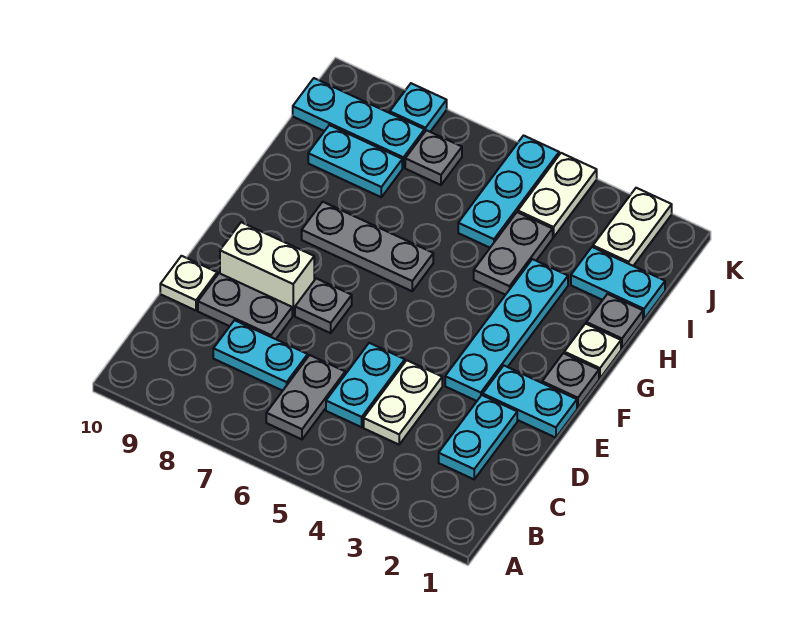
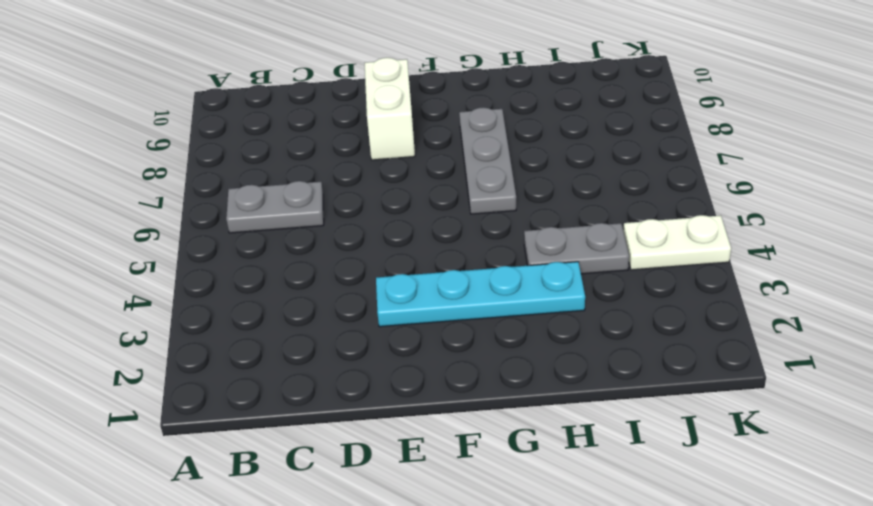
none -> cyan 1x2 plate [439,395,517,479]
none -> white 1x2 plate [364,360,442,445]
none -> cyan 1x2 plate [326,343,405,427]

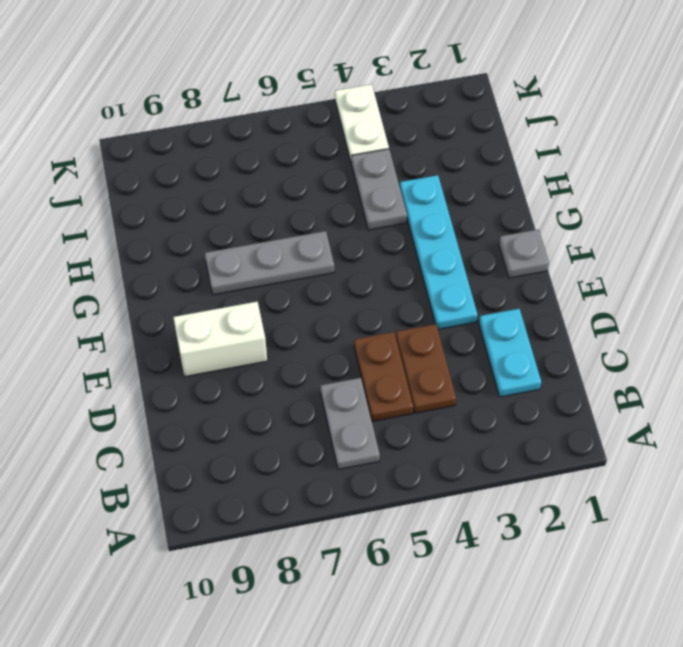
brown 1x2 plate [396,324,456,413] -> white 1x2 plate [364,360,442,445]
brown 1x2 plate [354,332,413,421] -> cyan 1x2 plate [326,343,405,427]
none -> cyan 1x2 plate [213,320,308,391]
none -> grey 1x2 plate [198,273,292,339]
none -> white 1x1 plate [160,256,217,310]

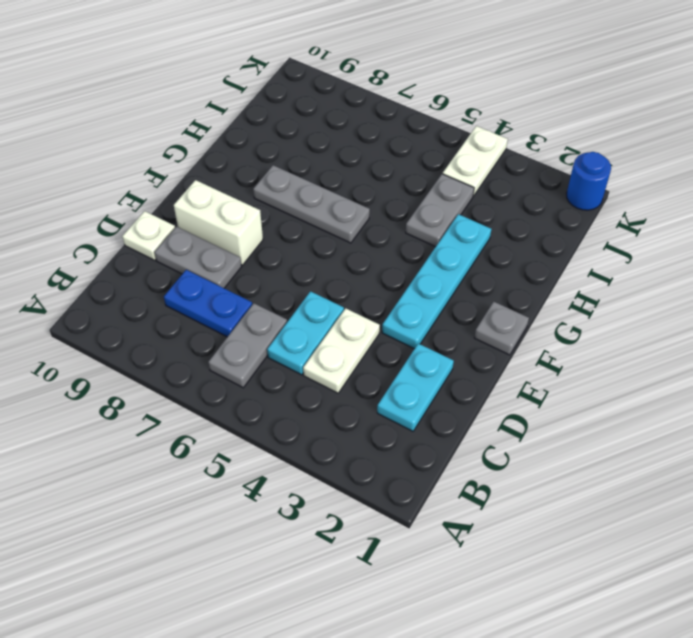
blue 1x2 plate [164,270,252,337] -> cyan 1x2 plate [213,320,308,391]
blue 1x1 round brick [567,152,611,210] -> none
none -> cyan 1x2 plate [483,366,577,438]
none -> grey 1x1 plate [295,278,352,333]
none -> white 1x1 plate [564,324,621,378]

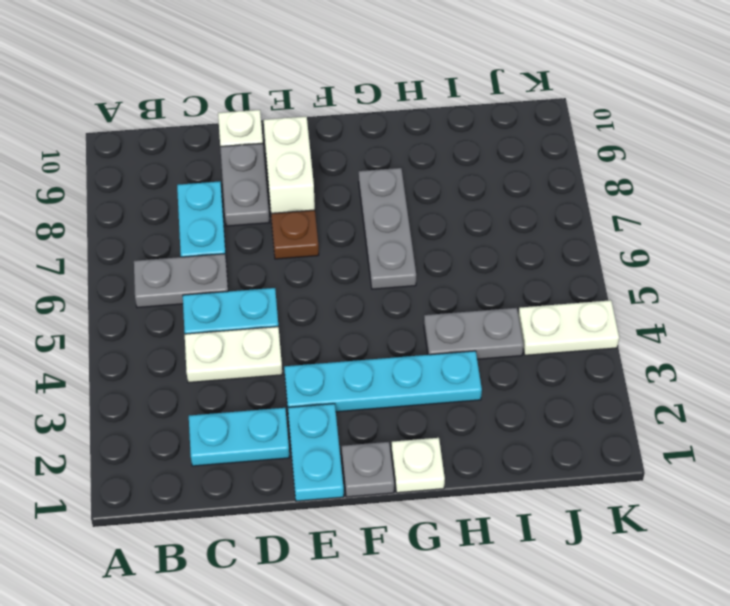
brown 1x1 plate [271,210,319,259] -> grey 1x1 plate [295,278,352,333]
none -> grey 1x1 plate [586,294,643,349]
none -> cyan 1x2 plate [571,247,665,319]
none -> cyan 1x3 plate [458,136,559,248]

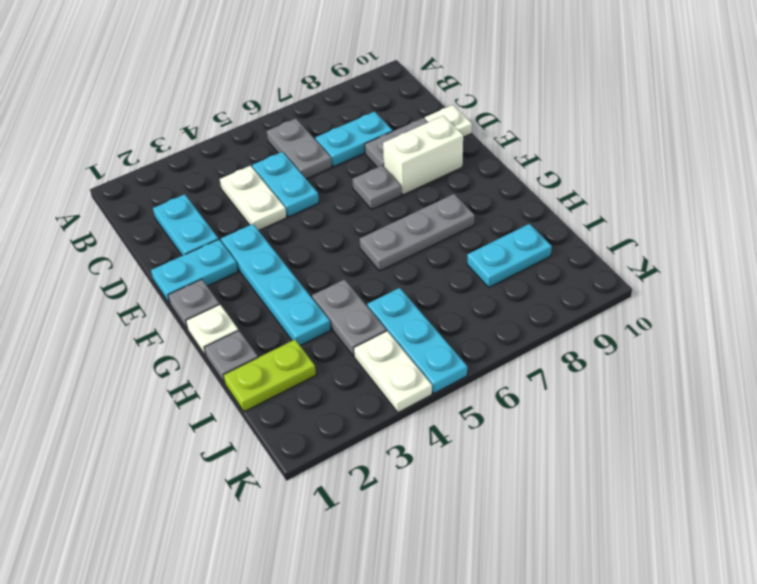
lime 1x2 plate [223,340,316,412] -> cyan 1x2 plate [571,247,665,319]
none -> white 1x2 plate [593,188,672,266]
none -> grey 1x1 plate [405,130,462,185]
none -> cyan 1x3 plate [293,78,425,168]

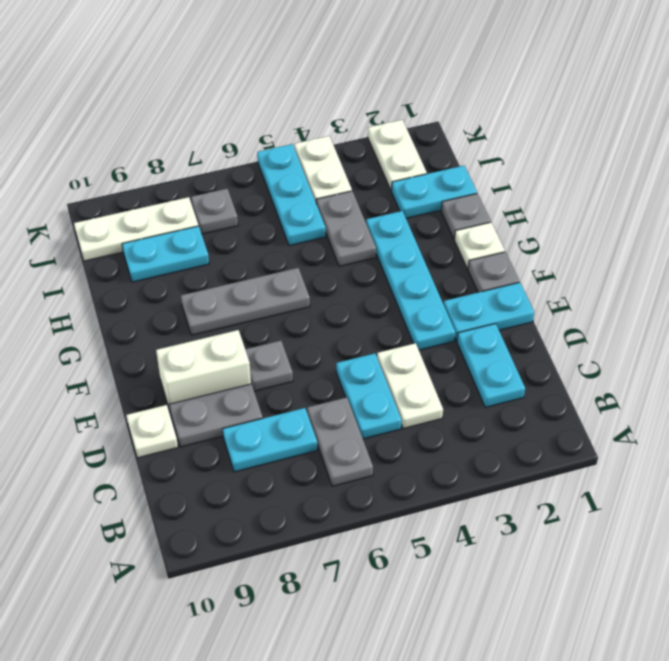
white 1x3 plate [74,197,198,261] -> cyan 1x3 plate [293,78,425,168]
none -> cyan 1x1 plate [390,83,447,132]

